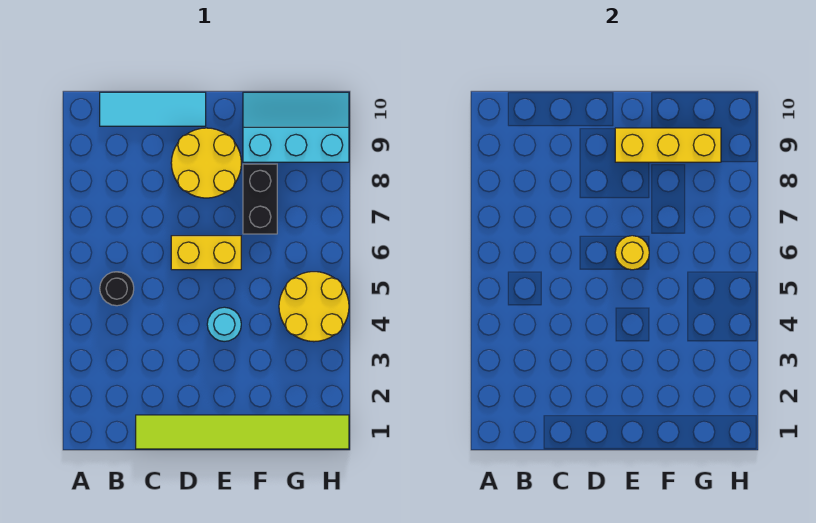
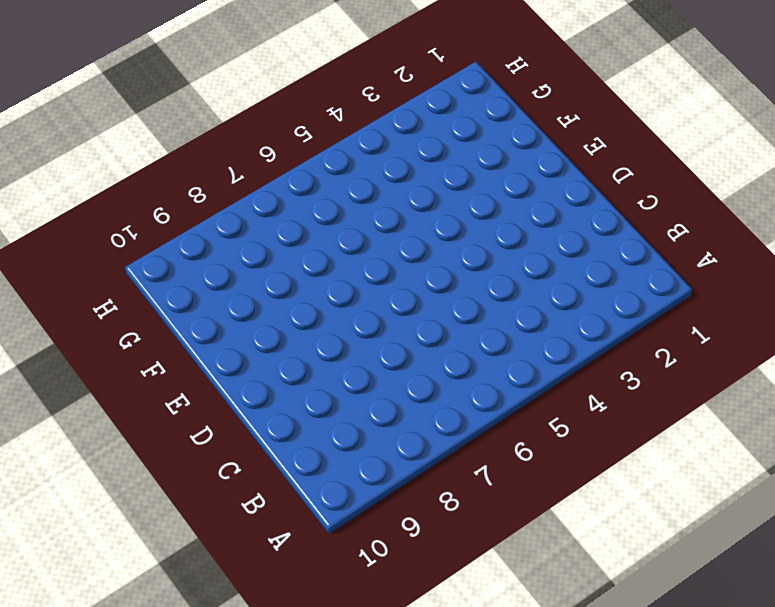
none -> black 1x1 round brick [100,272,134,306]
none -> cyan 1x3 tile [100,92,206,126]

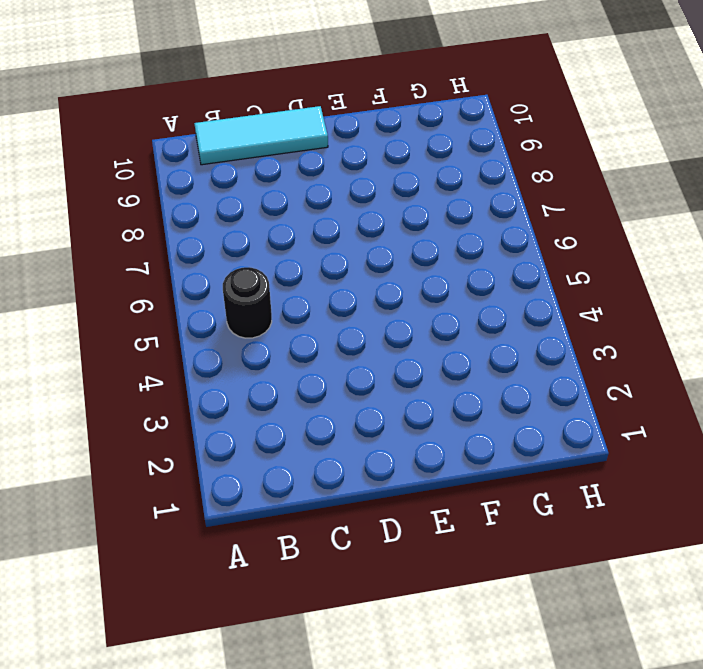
none -> lime 1x6 tile [136,415,349,449]
none -> yellow 1x2 brick [171,236,241,270]

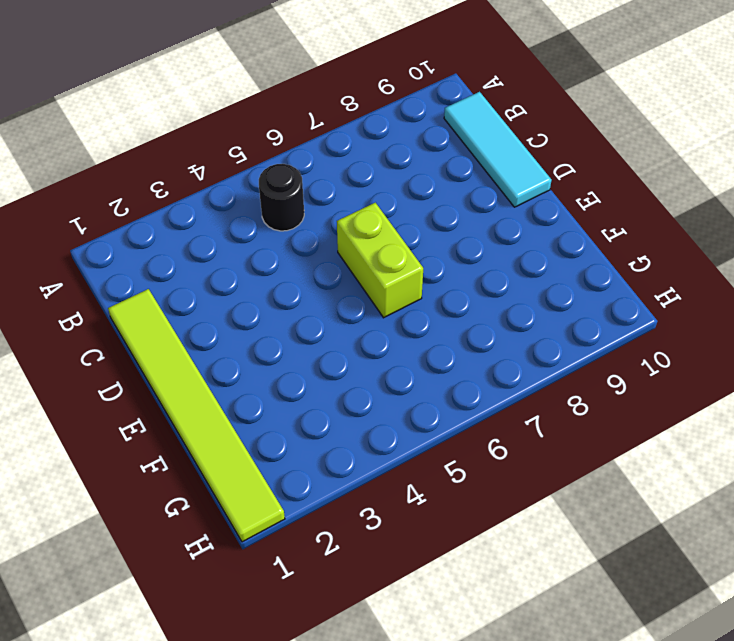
lime 1x2 brick [337,203,423,318] -> yellow 1x2 brick [171,236,241,270]
none -> yellow 2x2 round brick [171,128,241,198]
none -> cyan 1x1 round brick [207,307,241,342]

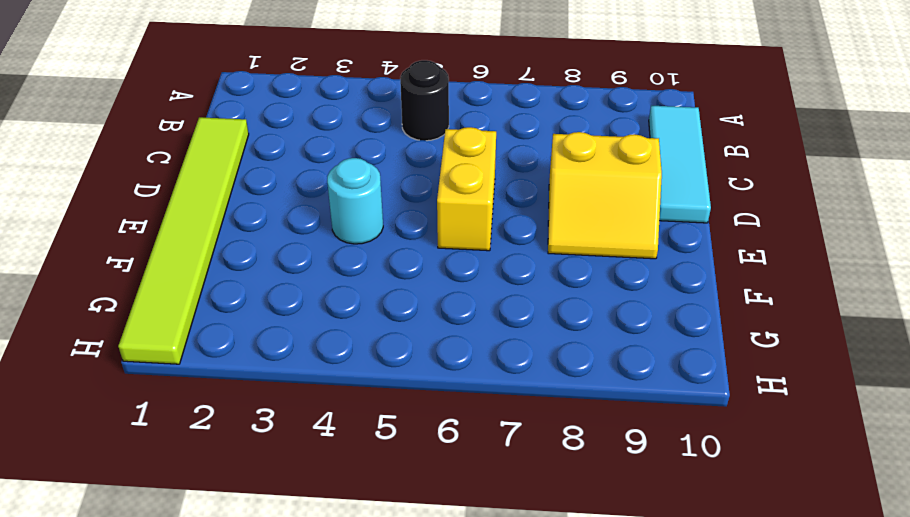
yellow 2x2 slope [548,132,662,259] -> yellow 2x2 round brick [171,128,241,198]
none -> black 1x2 brick [243,164,277,234]
none -> cyan 2x3 slope [243,92,349,162]

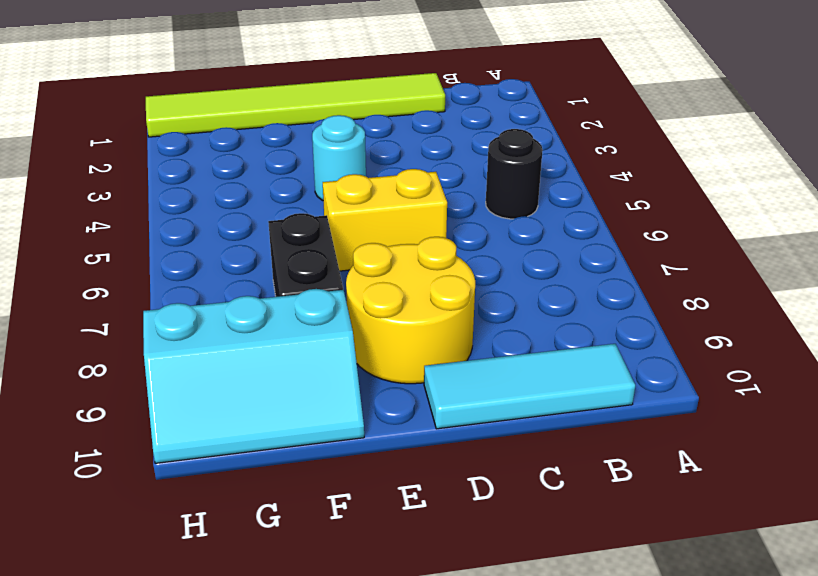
none -> yellow 2x2 round brick [279,272,349,342]
none -> yellow 1x1 round brick [615,236,649,270]

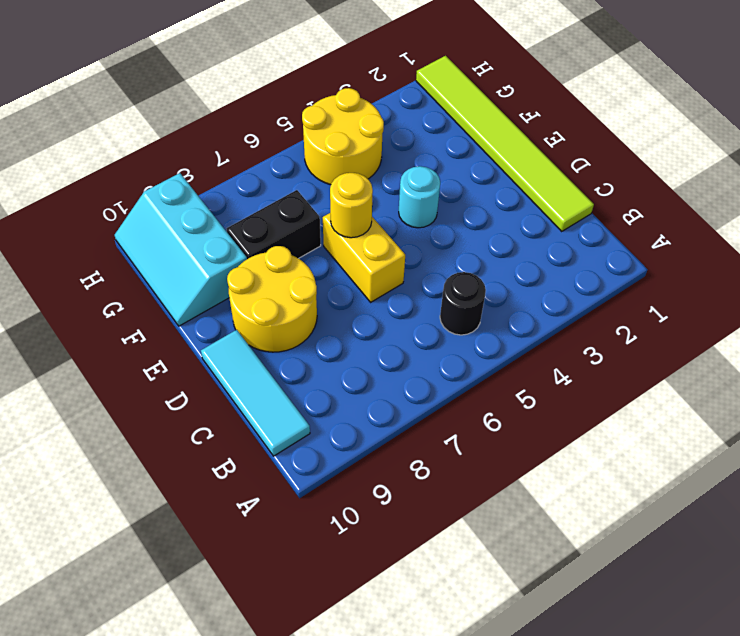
none -> yellow 1x3 brick [615,128,721,162]

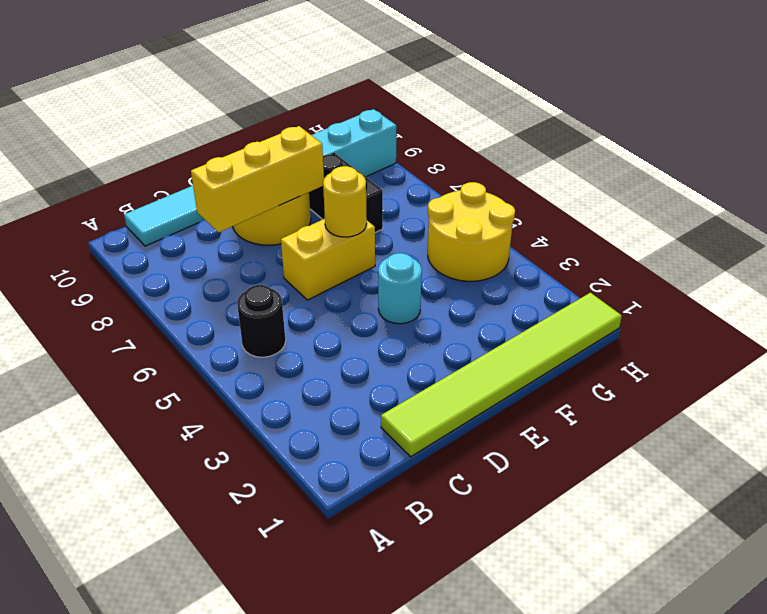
yellow 1x3 brick [191,126,324,232] -> yellow 1x3 brick moved to [615,128,721,162]

